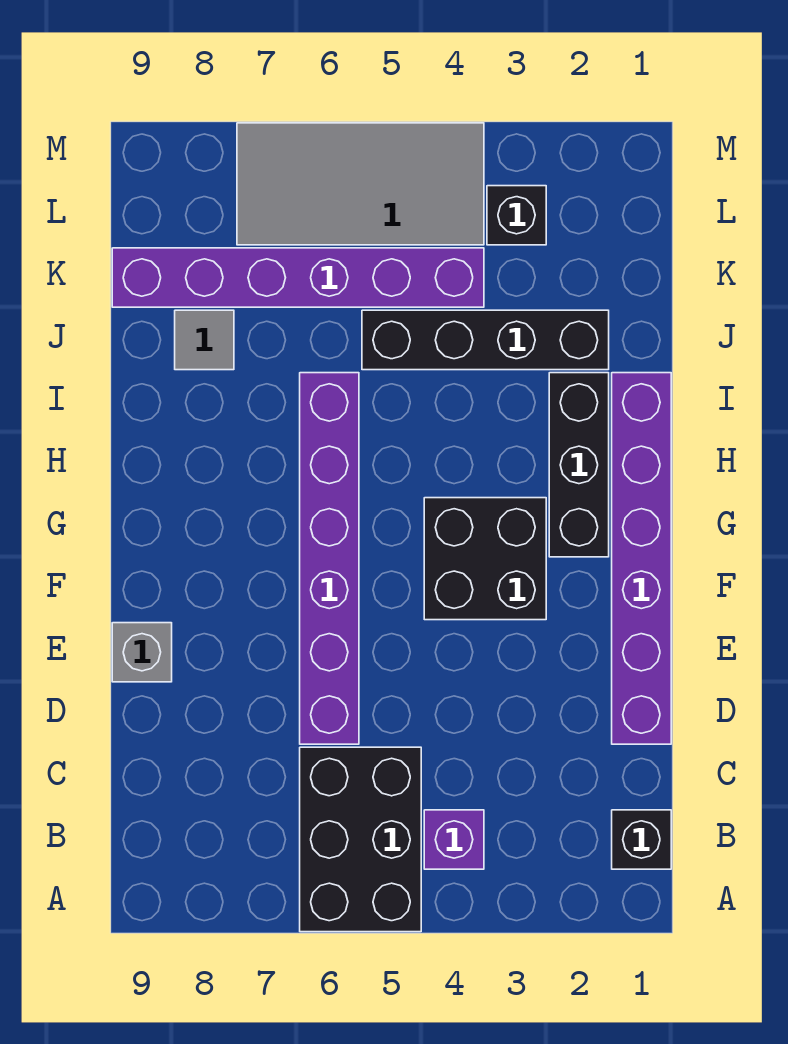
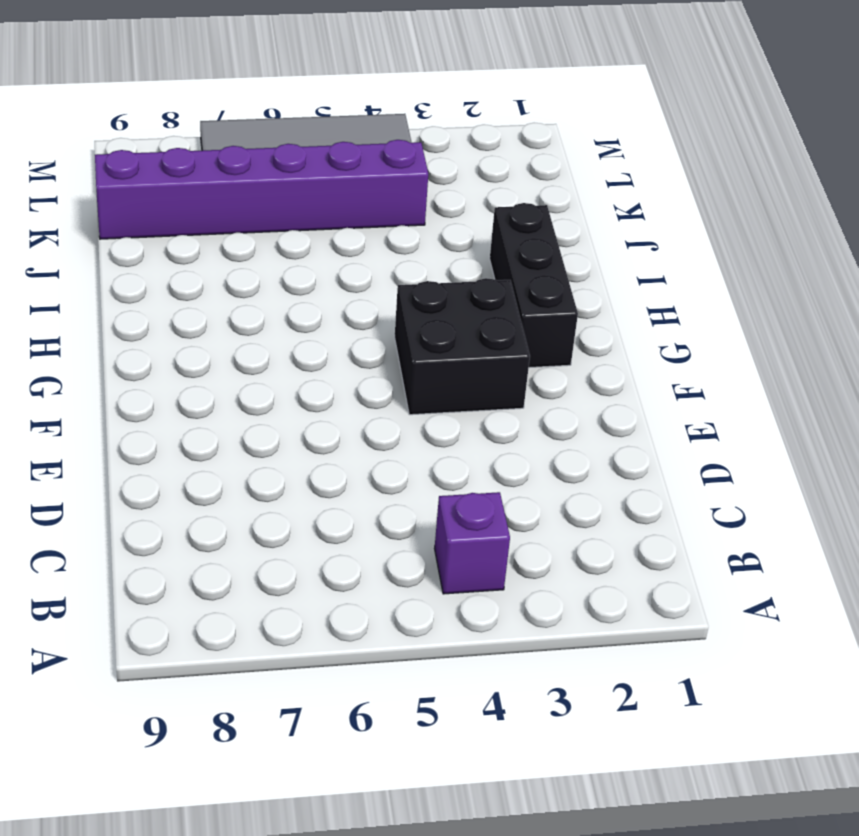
none -> black 2x3 brick [300,747,421,932]
none -> black 1x1 brick [612,810,671,869]
none -> purple 1x6 brick [612,373,671,744]

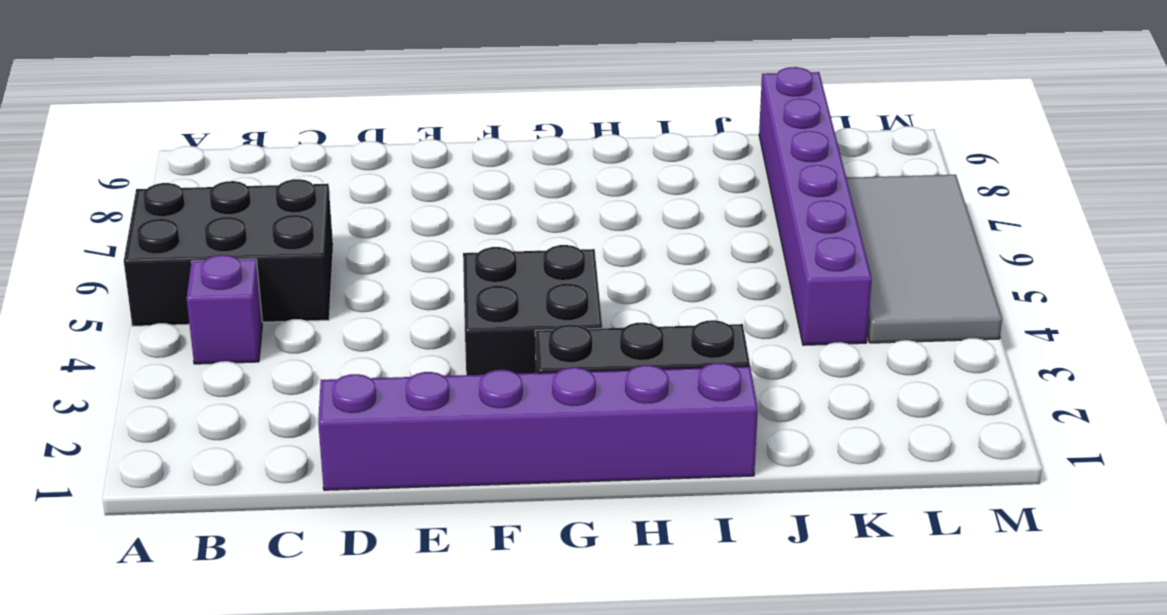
none -> black 1x1 brick [612,810,671,869]
none -> purple 1x6 brick [300,373,359,744]
none -> grey 1x1 brick [112,623,172,682]

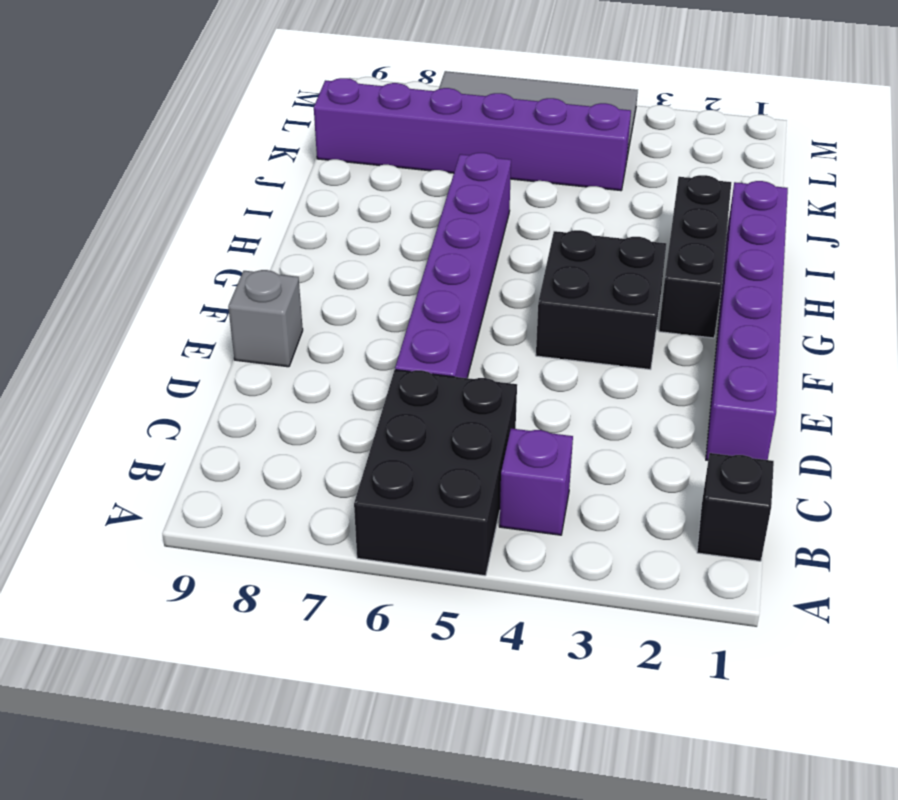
none -> black 1x4 brick [362,310,609,370]
none -> grey 1x1 tile [175,310,234,370]
none -> black 1x1 brick [487,186,546,245]

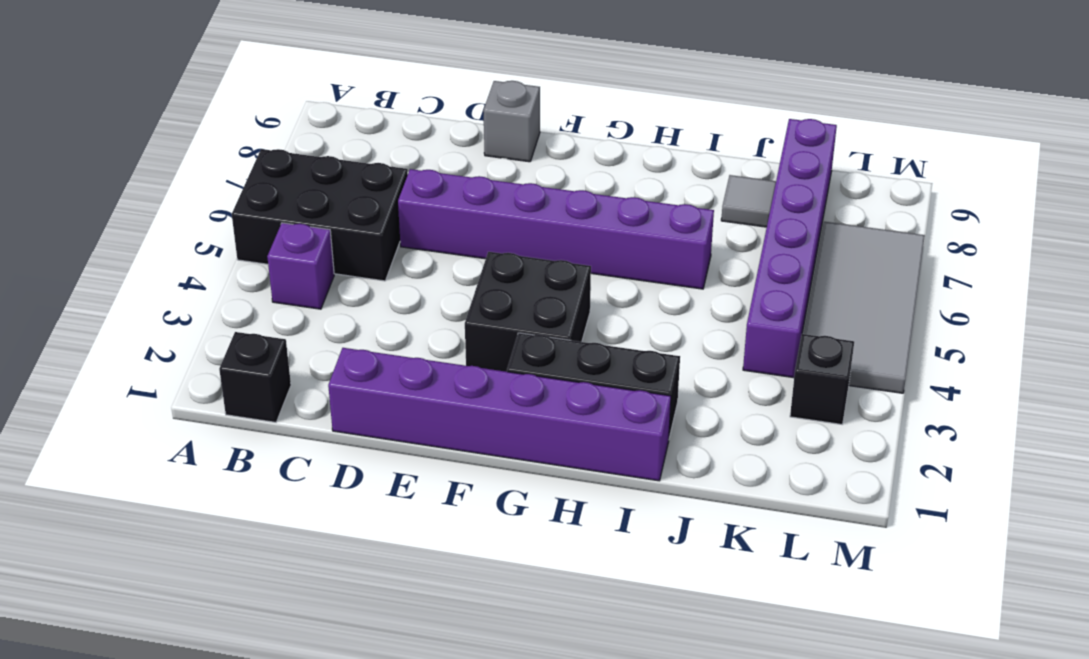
none -> black 1x4 brick [362,310,609,370]

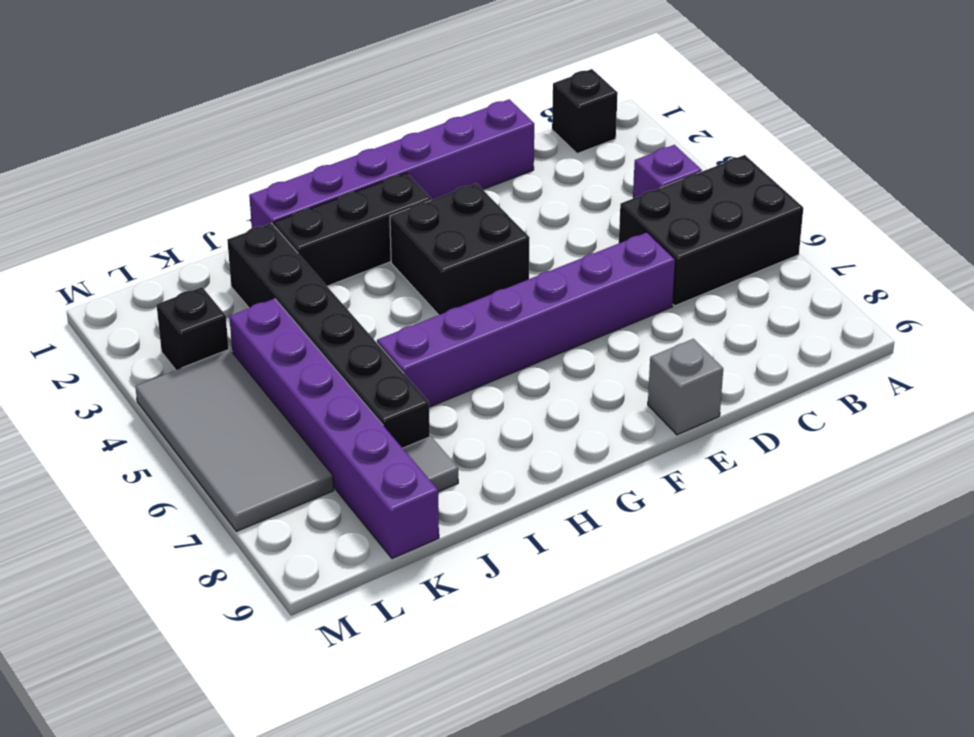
black 1x6 brick [227,223,430,448] -> black 1x4 brick [362,310,609,370]

